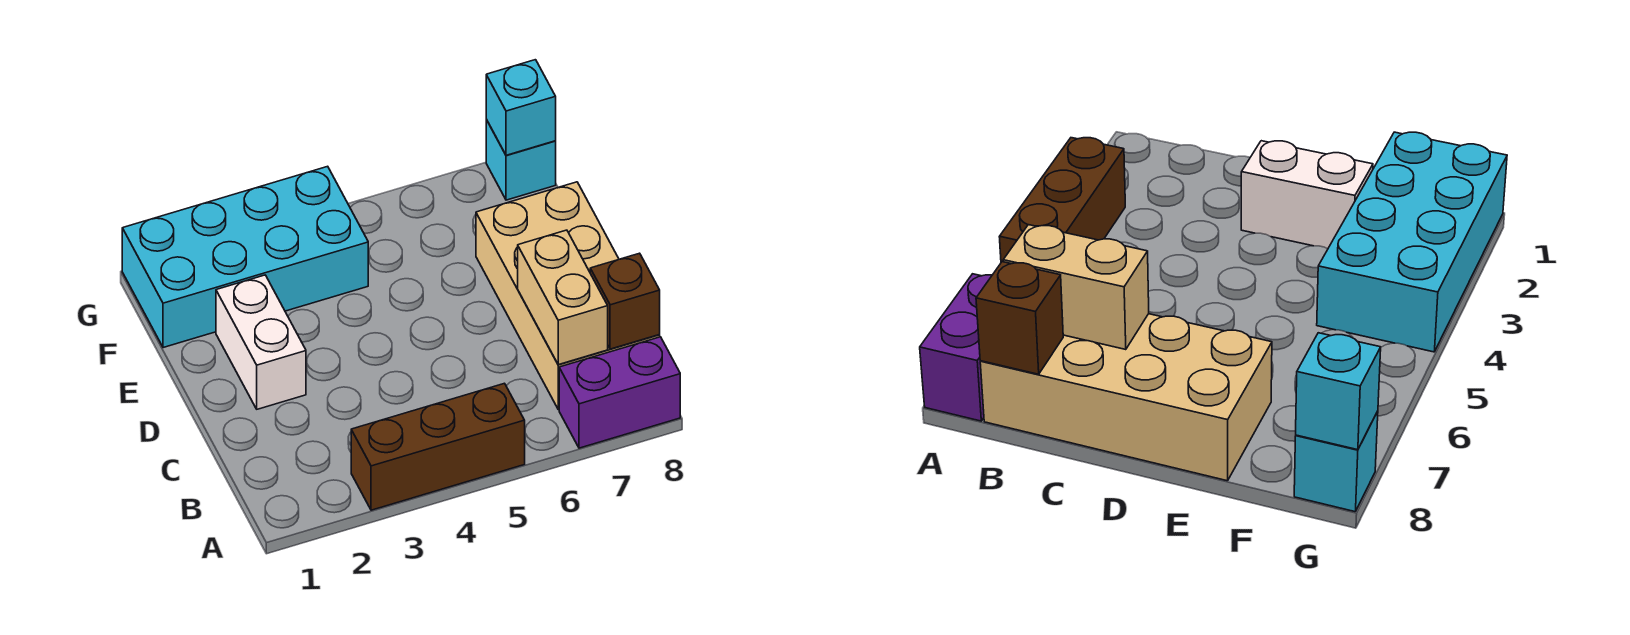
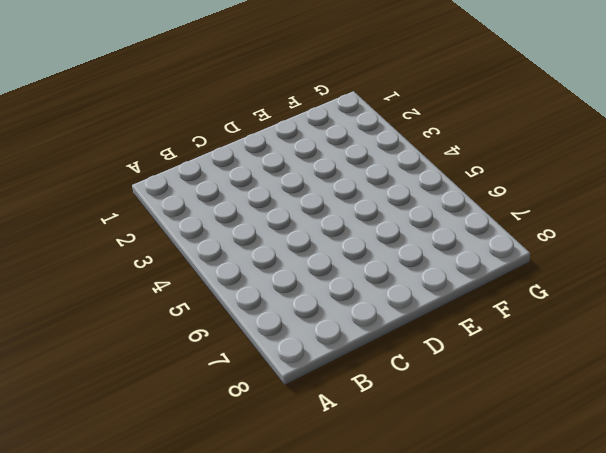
none -> brown 1x3 brick [351,383,525,510]
none -> purple 1x2 brick [559,337,680,448]

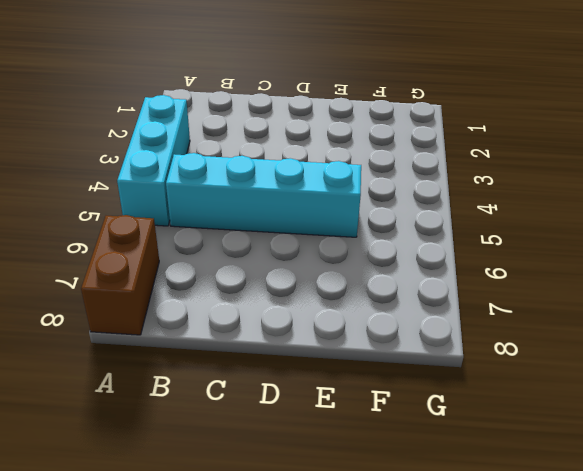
cyan 1x3 brick [117,95,190,226] -> brown 1x3 brick [351,383,525,510]
brown 1x2 brick [81,215,159,335] -> purple 1x2 brick [559,337,680,448]
cyan 1x4 brick [166,153,361,237] -> none
none -> tan 2x4 brick [476,182,660,409]
none -> white 1x2 brick [216,275,306,409]

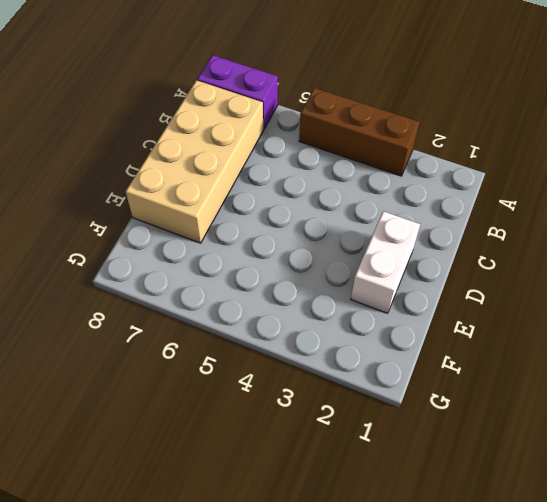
none -> cyan 2x4 brick [122,166,368,348]
none -> cyan 1x1 brick [486,119,556,200]

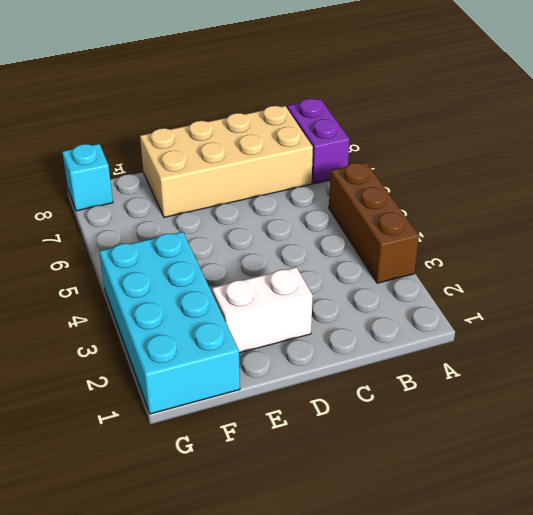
none -> tan 1x2 brick [518,230,608,365]
none -> brown 1x1 brick [590,253,660,349]

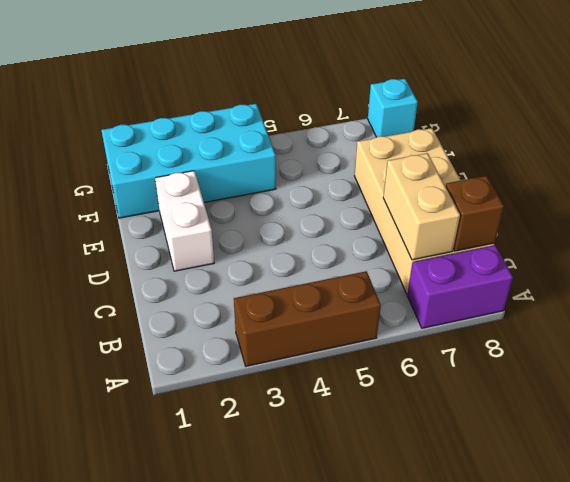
none -> cyan 1x1 brick [486,60,556,155]

